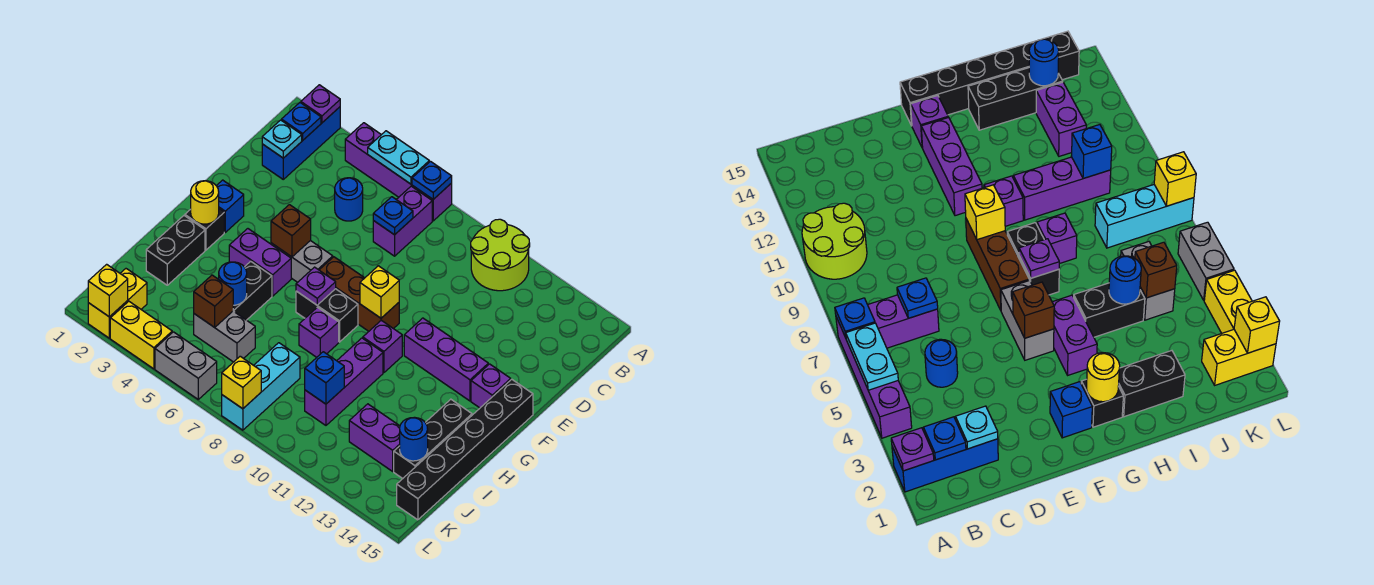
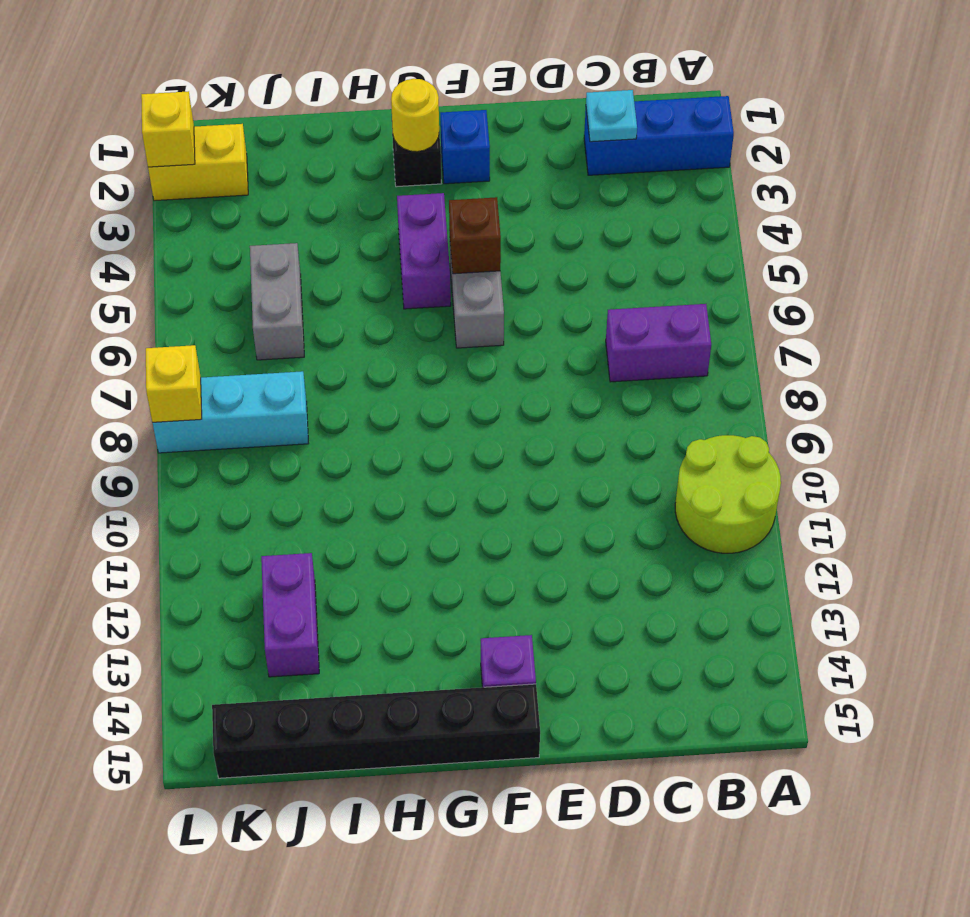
none -> purple 1x4 brick [345,123,452,221]
none -> blue 1x1 round brick [335,178,363,221]
none -> brown 1x3 brick [320,257,399,331]
none -> purple 1x3 brick [404,318,488,401]

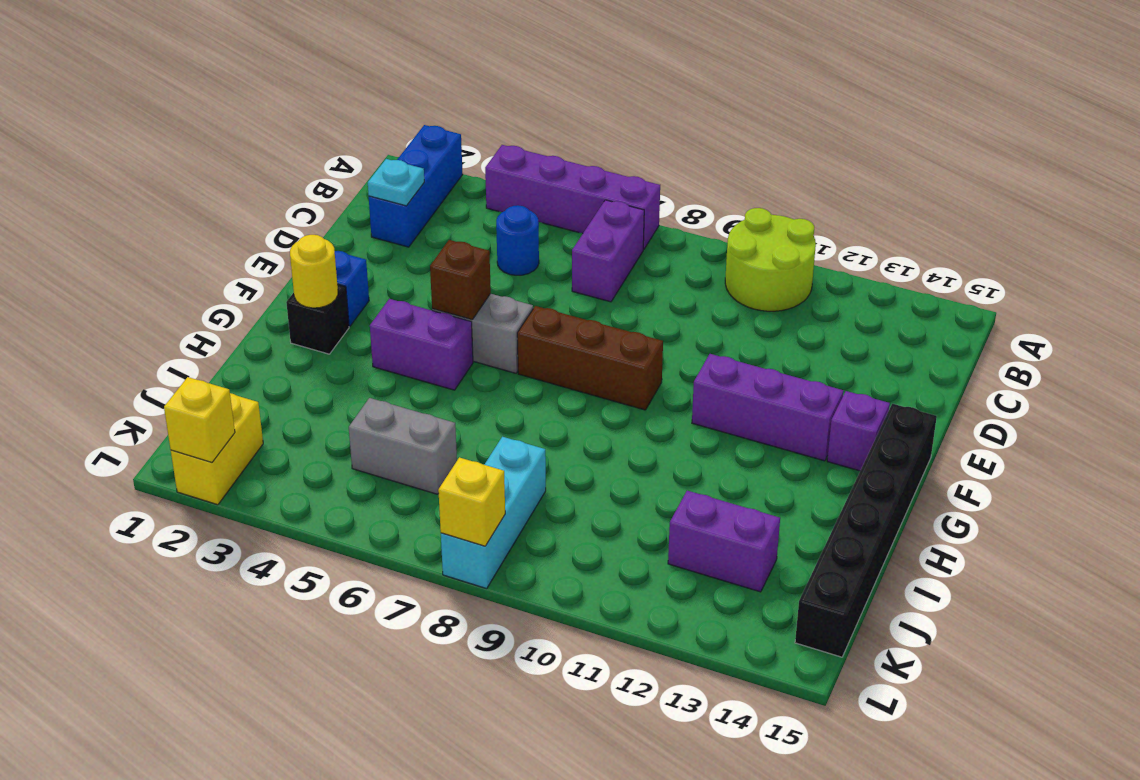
none -> black 1x2 brick [296,289,358,342]
none -> purple 1x1 brick [363,320,402,373]
none -> black 1x2 brick [146,216,205,285]
none -> black 1x2 brick [233,261,272,320]

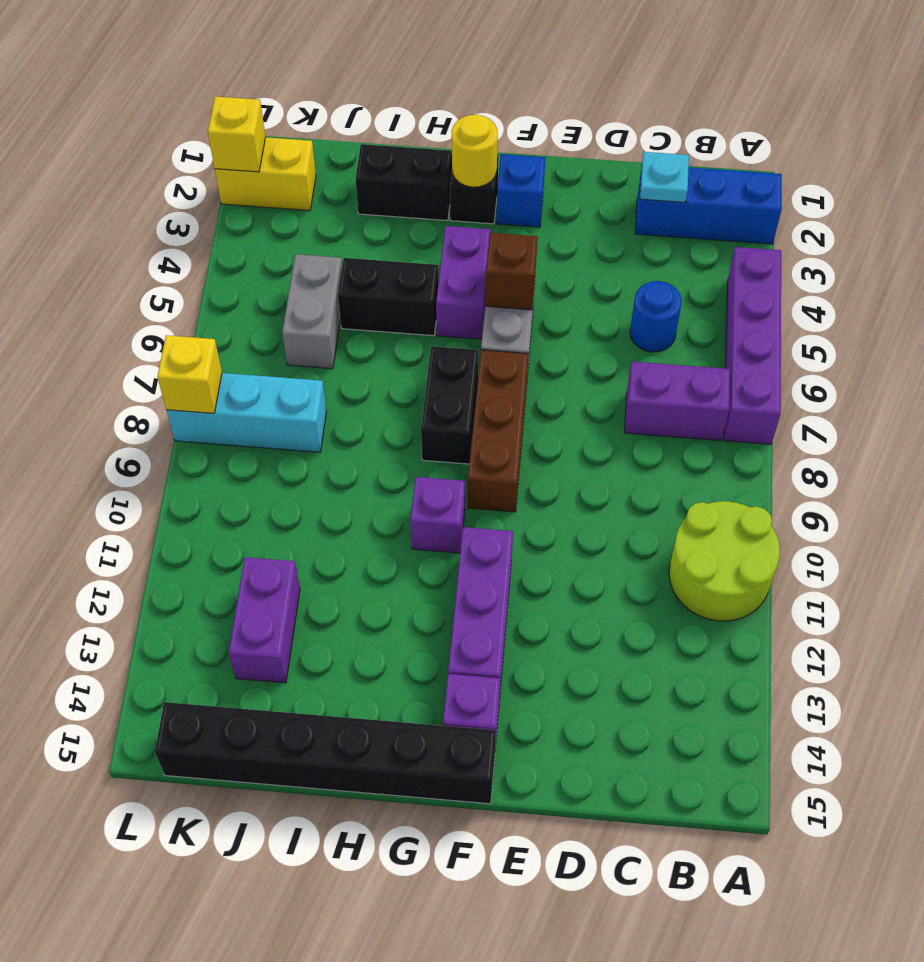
none -> purple 1x1 brick [299,307,339,357]
none -> purple 1x3 brick [305,338,383,425]
none -> black 1x3 brick [394,399,472,479]
none -> yellow 1x2 brick [110,301,172,369]

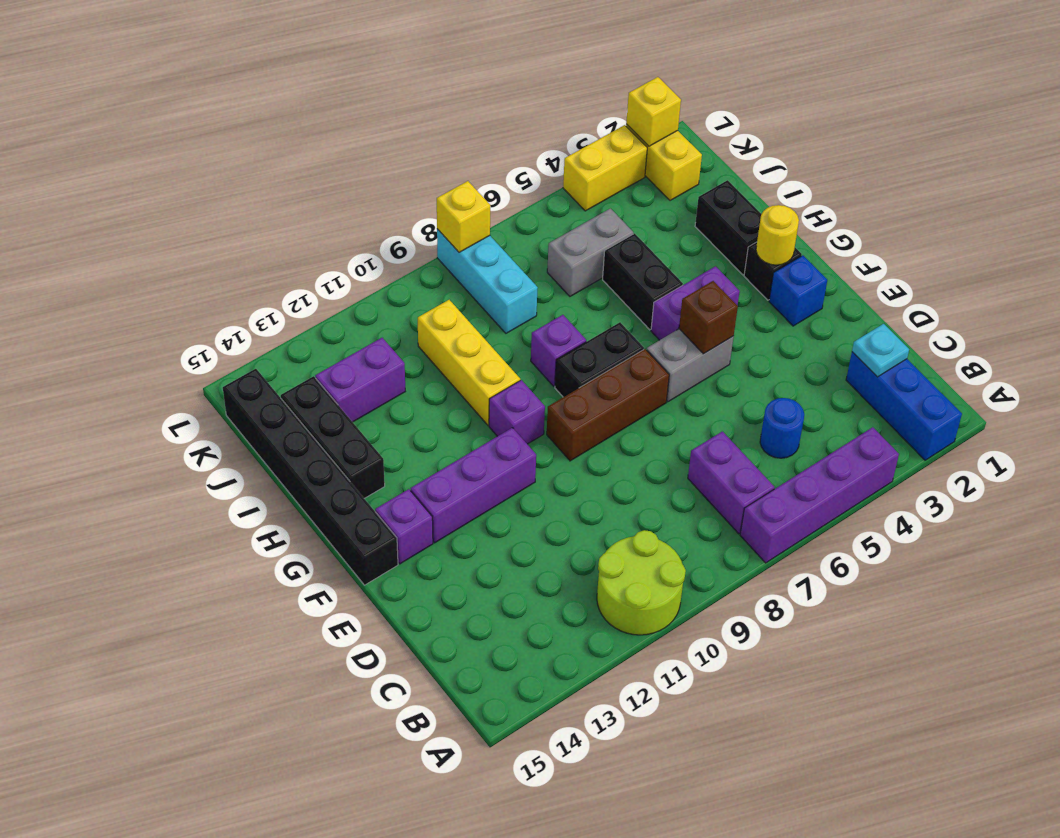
yellow 1x3 brick [418,300,520,425] -> purple 1x3 brick [305,338,383,425]
none -> grey 1x2 brick [155,332,217,399]
none -> purple 1x1 plate [301,85,340,123]
none -> cyan 1x2 plate [368,131,429,184]
none -> blue 1x1 plate [412,162,452,199]

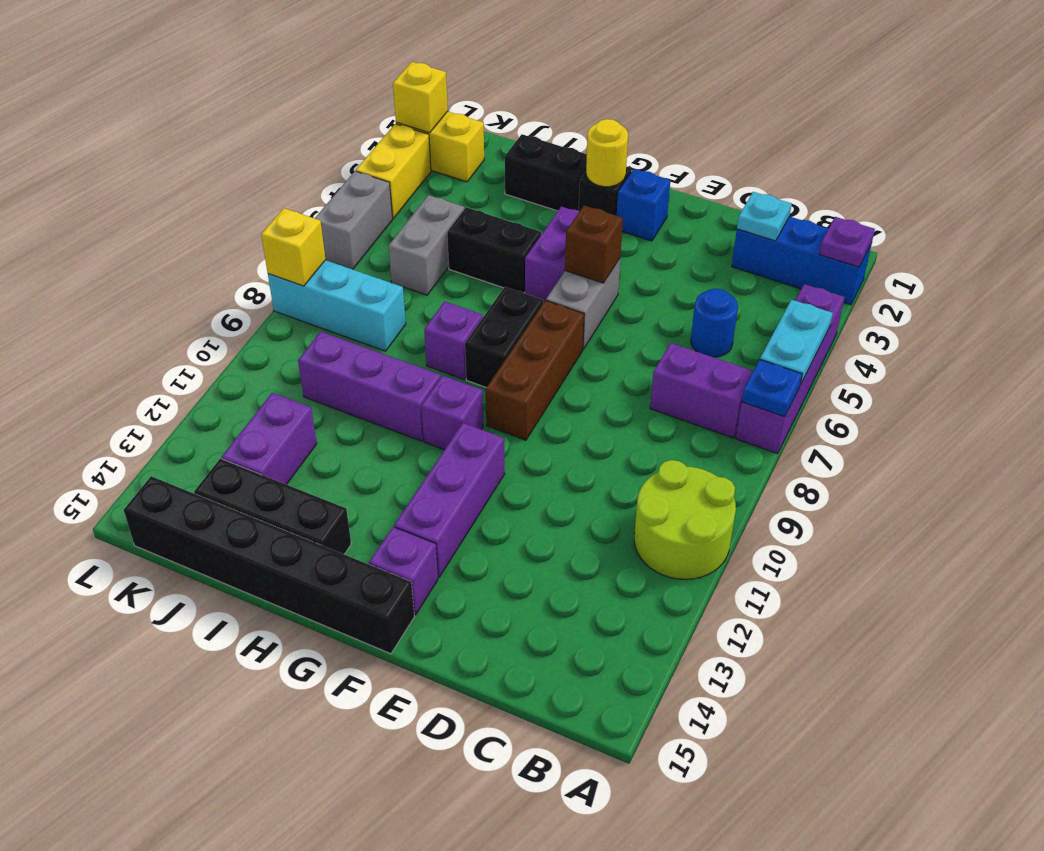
none -> blue 1x1 plate [282,103,321,140]
none -> blue 1x1 plate [373,197,413,235]
none -> yellow 1x1 brick [360,266,399,318]
none -> purple 1x1 plate [296,267,336,305]

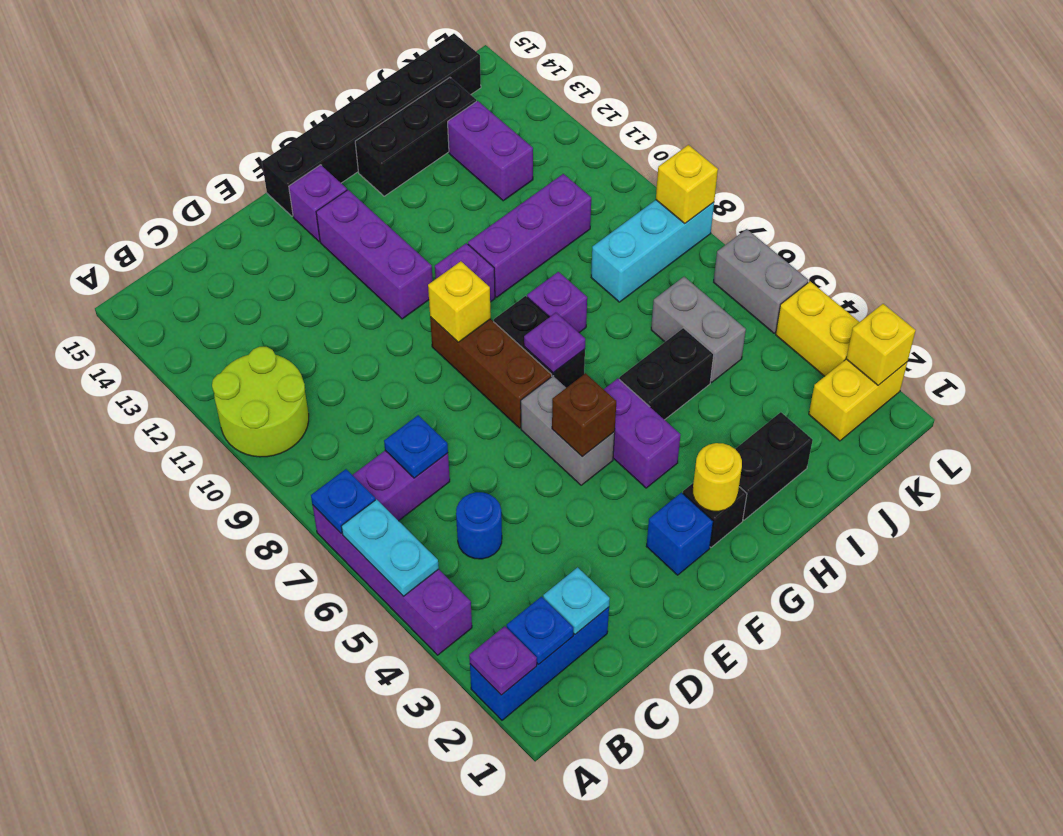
none -> blue 1x1 round brick [219,262,247,305]
none -> brown 1x1 brick [194,275,233,327]
none -> blue 1x1 brick [305,352,344,404]
none -> blue 1x1 round brick [400,417,428,461]

